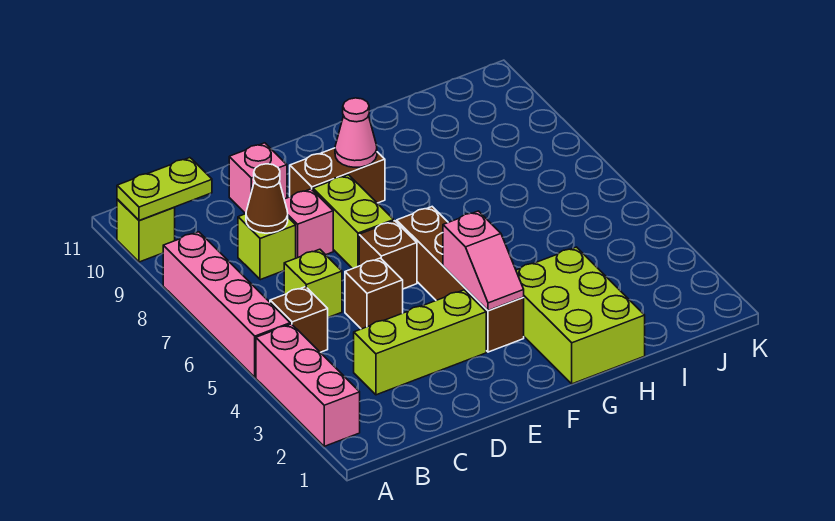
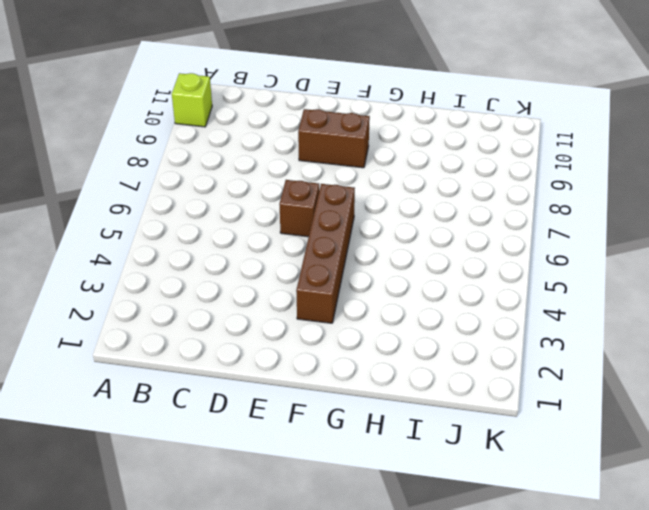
none -> pink 1x3 brick [256,324,360,446]
none -> pink 1x4 brick [163,232,290,377]
none -> brown 1x1 brick [270,287,328,352]

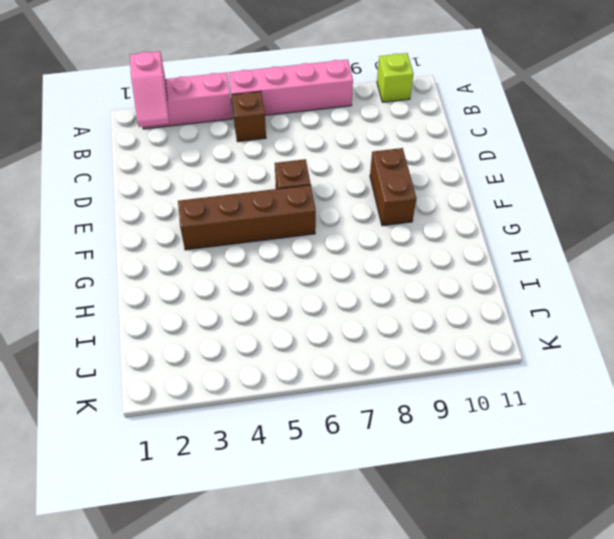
pink 1x2 slope [130,51,169,127] -> pink 1x2 slope turned to [443,211,524,311]
none -> lime 1x3 brick [354,290,486,395]
none -> lime 1x1 brick [284,249,342,317]
none -> lime 1x1 brick [238,214,296,280]

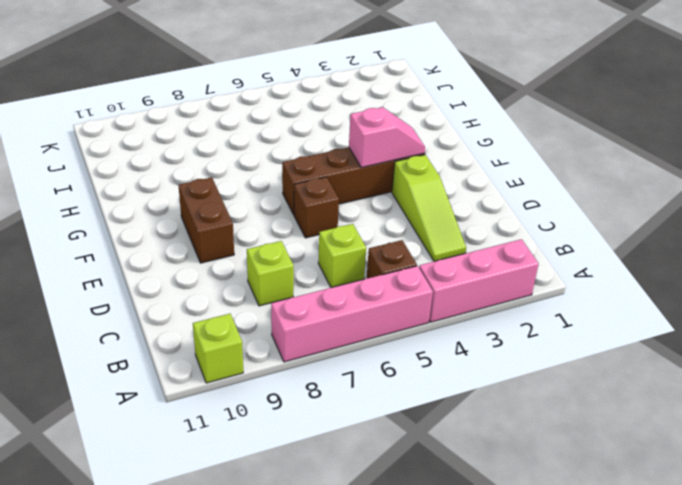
lime 1x3 slope [392,155,466,261] -> lime 1x3 brick [354,290,486,395]
none -> brown 1x1 brick [345,258,403,329]
none -> pink 1x1 brick [284,189,333,258]
none -> pink 1x1 brick [229,143,287,214]

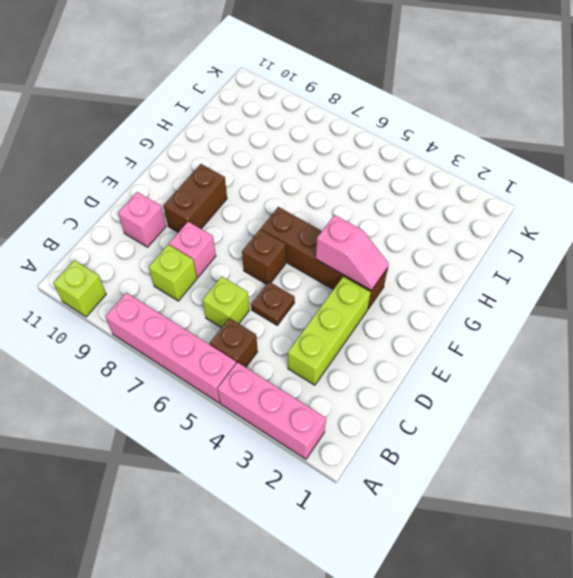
brown 1x1 plate [251,282,295,325] -> brown 1x1 brick [345,258,403,329]
none -> lime 1x2 brick [313,175,394,269]
none -> lime 2x3 brick [516,247,645,384]
none -> lime 1x2 plate [117,158,212,220]

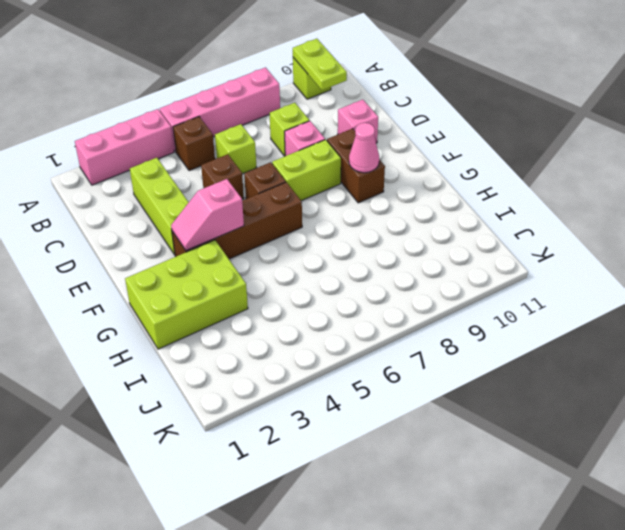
none -> brown 1x1 cone [246,164,288,233]

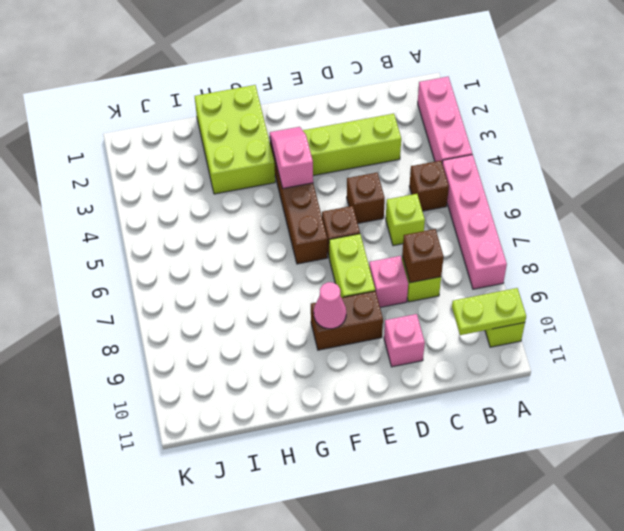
brown 1x1 brick [402,229,444,283] -> brown 1x1 cone [246,164,288,233]

